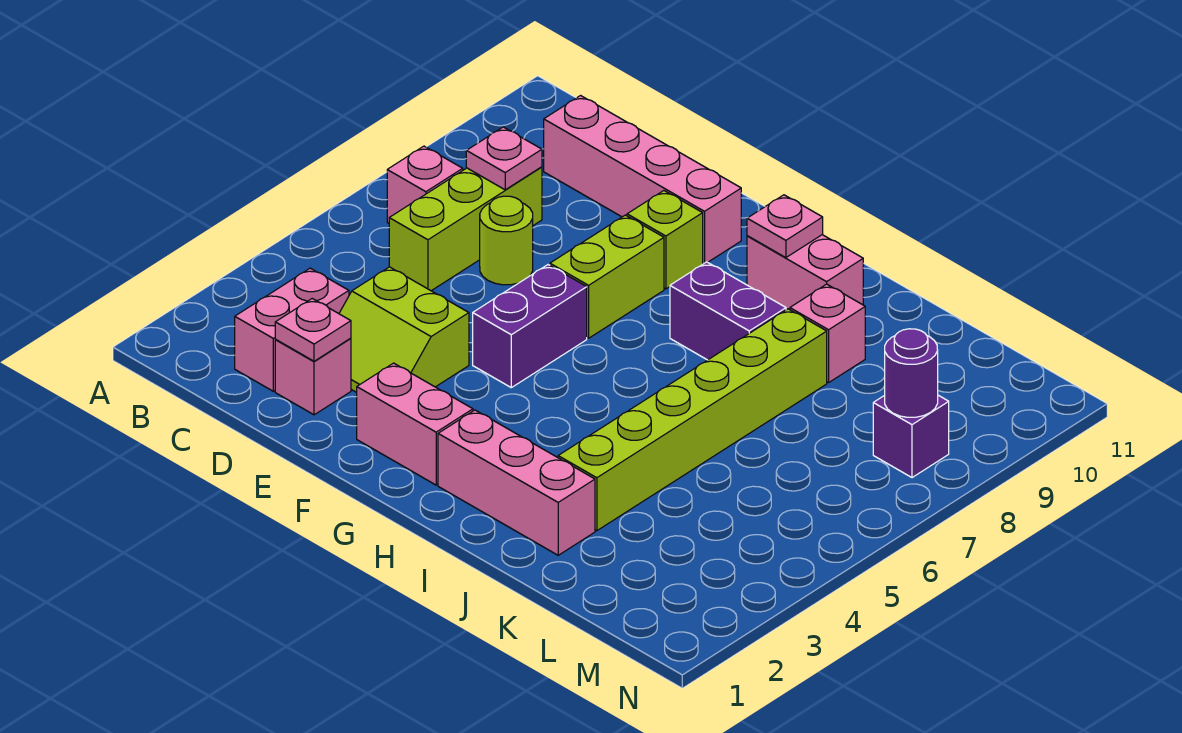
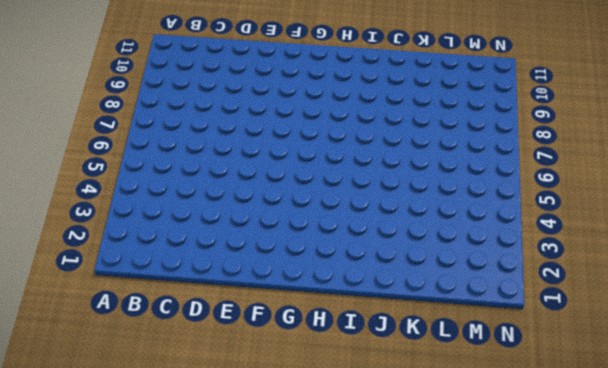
none -> pink 1x1 brick [387,146,463,223]
none -> pink 1x2 brick [235,268,349,391]
none -> lime 1x3 brick [389,167,542,291]

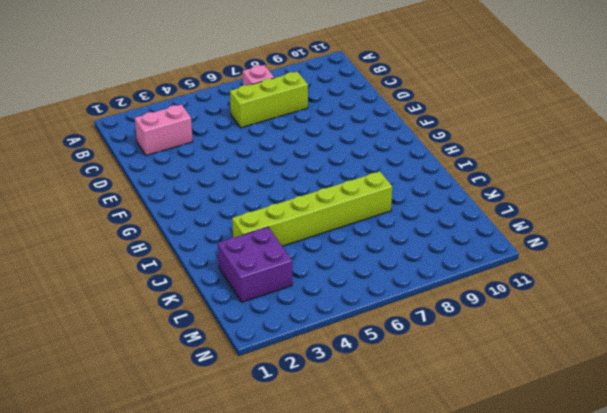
purple 2x2 brick [218,227,292,302] -> none
none -> pink 1x4 brick [544,96,741,264]
none -> pink 1x1 brick [275,338,351,415]
none -> lime 2x2 slope [339,267,469,392]

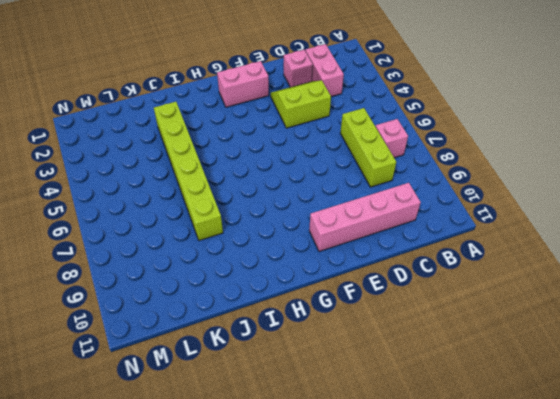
none -> lime 1x1 round brick [480,196,533,285]
none -> purple 1x2 brick [473,265,587,388]
none -> lime 1x2 brick [550,215,664,338]

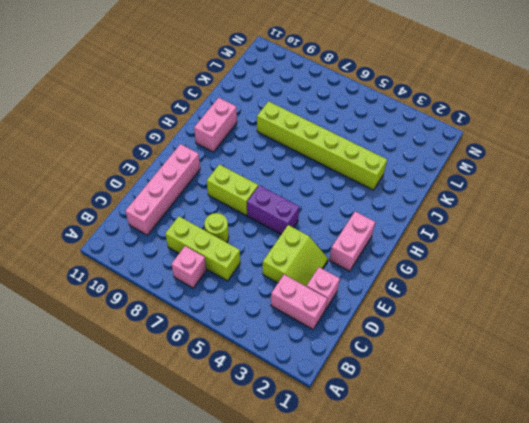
none -> lime 1x1 brick [627,191,703,289]
none -> pink 1x3 brick [438,410,595,555]
none -> purple 1x2 brick [670,262,786,360]

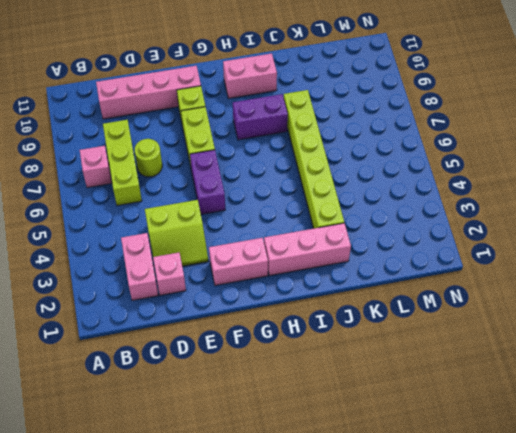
none -> pink 1x1 brick [790,284,865,383]
none -> purple 1x1 brick [873,395,949,478]
none -> pink 1x1 plate [466,127,542,190]

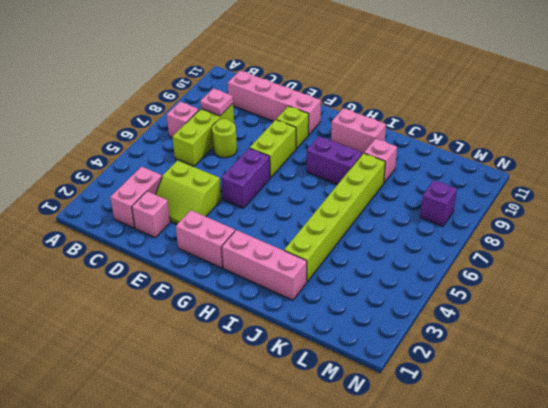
none -> pink 1x1 plate [275,299,351,361]
none -> pink 1x1 plate [747,195,823,258]
none -> purple 1x1 round brick [885,329,938,417]

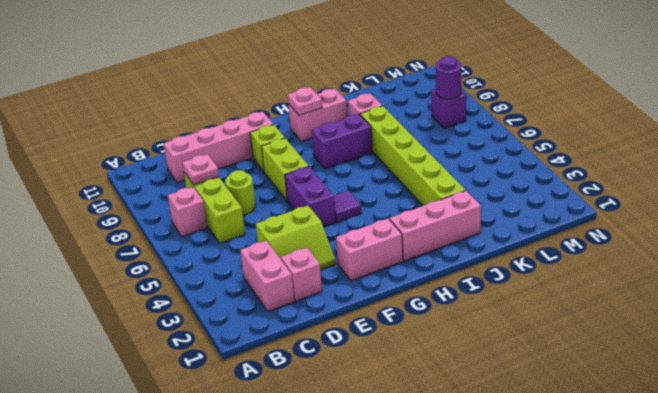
purple 1x1 tile [334,191,362,222] -> none
none -> pink 1x1 plate [275,299,351,361]

